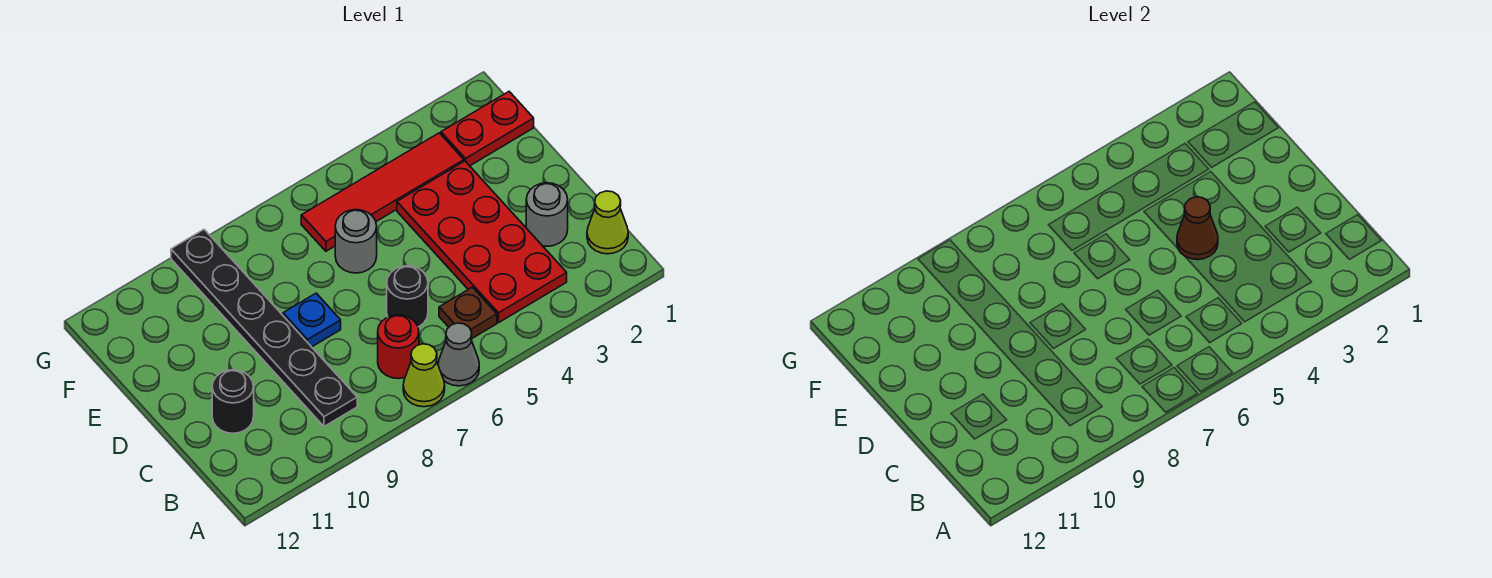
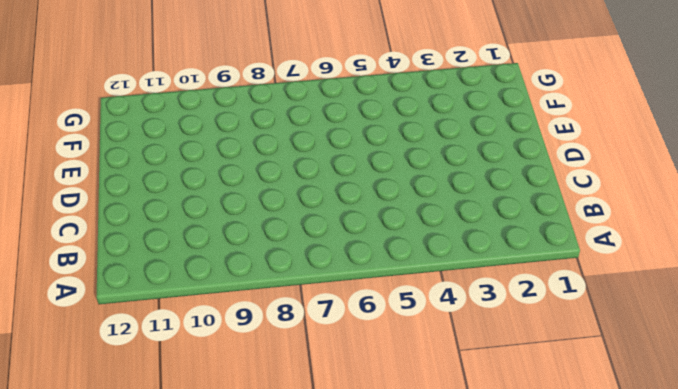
none -> grey 1x1 cone [438,323,479,386]
none -> lime 1x1 cone [403,344,445,407]
none -> lime 1x1 cone [587,191,628,254]

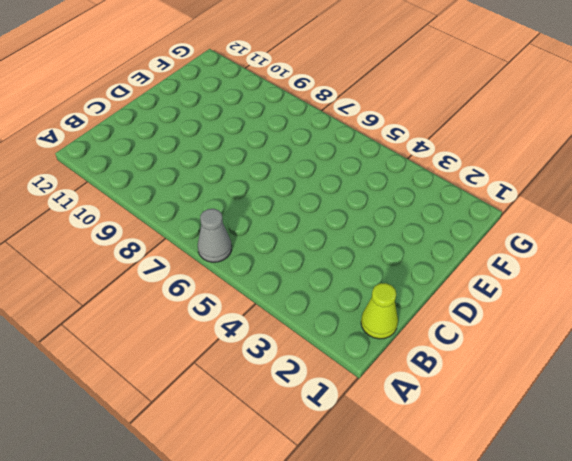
none -> lime 1x1 cone [403,344,445,407]
none -> red 2x4 plate [397,161,567,322]
none -> brown 1x1 plate [439,287,497,338]

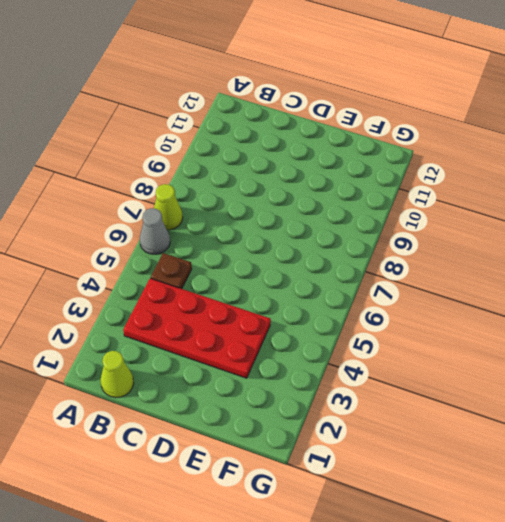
none -> red 1x1 round brick [378,315,419,379]
none -> black 1x6 plate [171,230,357,426]
none -> grey 1x1 round brick [526,183,568,246]

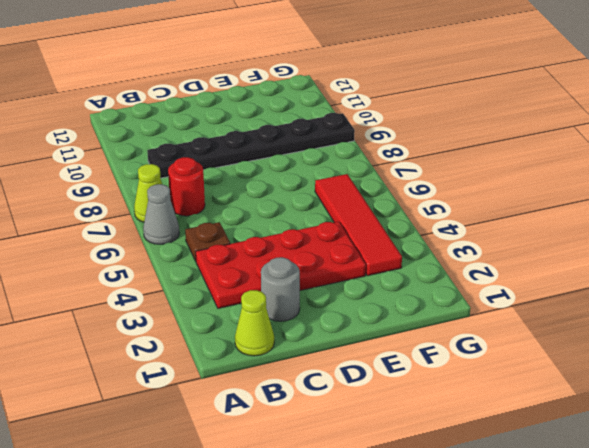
none -> black 1x1 round brick [387,266,428,327]
none -> black 1x1 round brick [212,370,254,433]
none -> blue 1x1 plate [283,293,341,347]

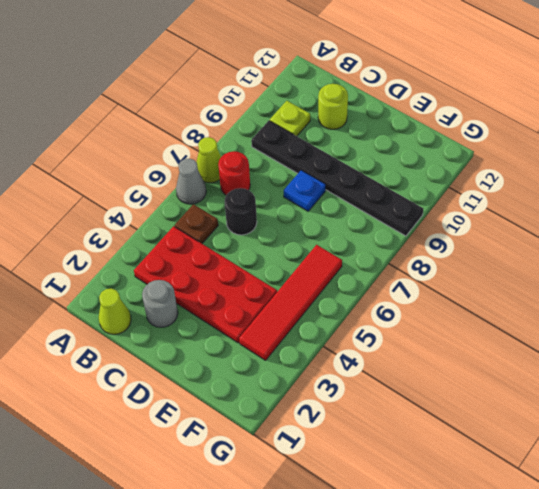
lime 1x1 plate [270,101,310,136] -> none
lime 1x1 round brick [318,84,348,129] -> black 1x1 round brick [212,370,254,433]
none -> grey 1x1 round brick [335,210,377,273]
none -> red 1x2 plate [441,92,534,166]
none -> brown 1x1 cone [1177,197,1218,260]

